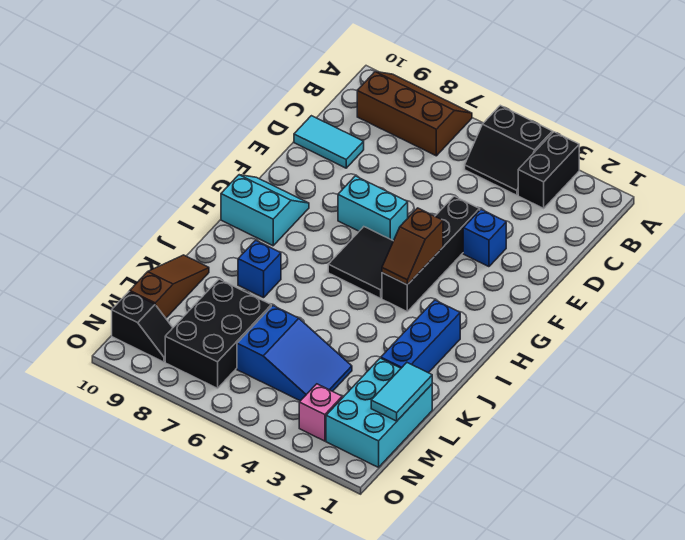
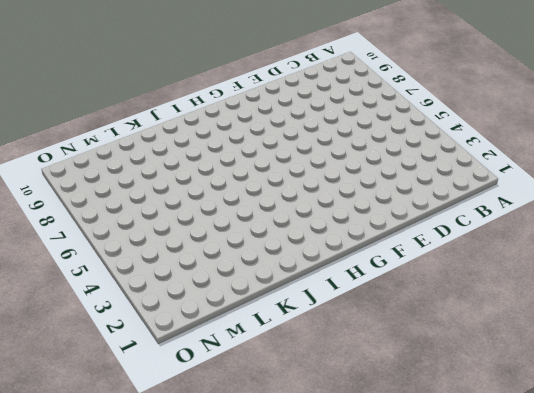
none -> black 1x2 brick [518,132,579,208]
none -> black 2x2 slope [465,105,553,195]
none -> brown 2x3 slope [357,72,472,156]

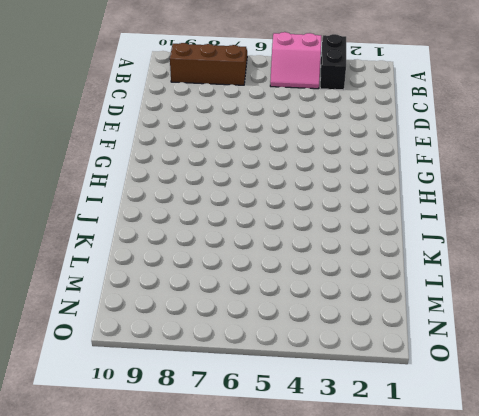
pink 2x2 slope [270,32,321,89] -> black 2x2 slope [465,105,553,195]
none -> cyan 1x2 tile [294,116,364,168]
none -> blue 1x1 brick [463,210,506,267]
none -> black 1x4 brick [382,196,480,311]

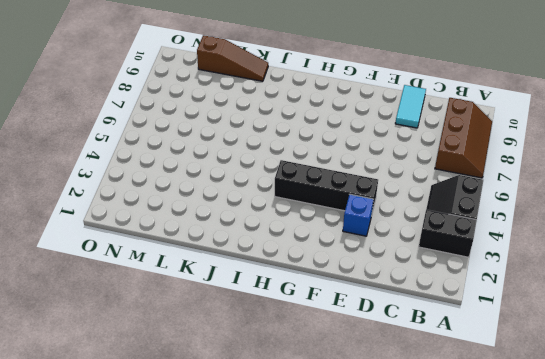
none -> cyan 1x2 brick [338,176,408,241]
none -> black 2x2 tile [328,227,393,298]
none -> cyan 2x2 slope [221,175,309,246]

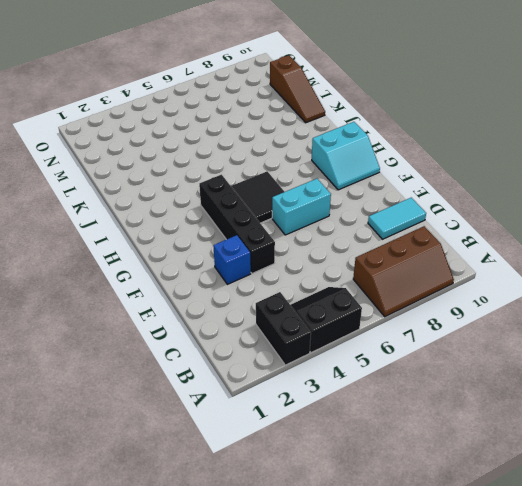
none -> blue 1x3 brick [381,300,460,373]
none -> blue 1x1 brick [238,240,281,298]
none -> cyan 2x3 brick [326,358,432,467]

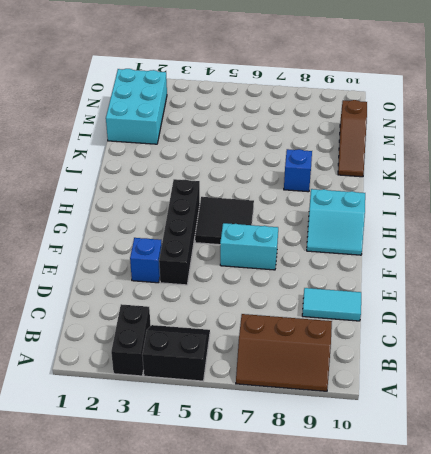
none -> blue 1x3 brick [381,300,460,373]
none -> blue 2x3 slope [237,306,352,401]
none -> black 2x3 brick [165,279,271,388]

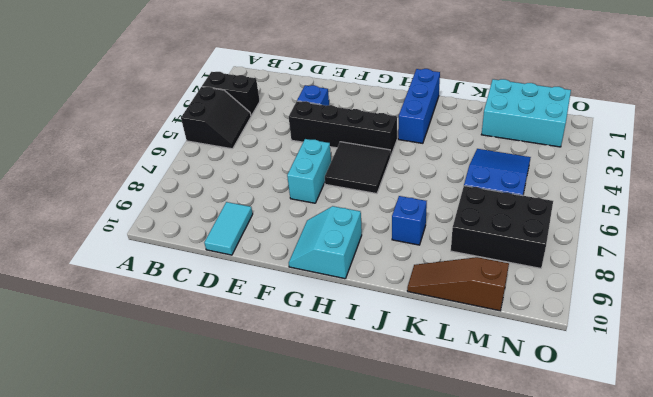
blue 1x3 brick [398,69,440,143] -> blue 1x3 brick turned to [381,300,460,373]
none -> brown 2x3 slope [357,72,472,156]
none -> pink 1x1 brick [299,384,342,441]
none -> black 1x2 slope [112,292,173,362]

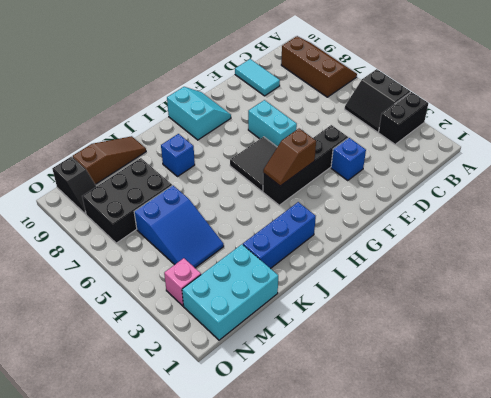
none -> cyan 1x2 tile [371,363,432,421]

